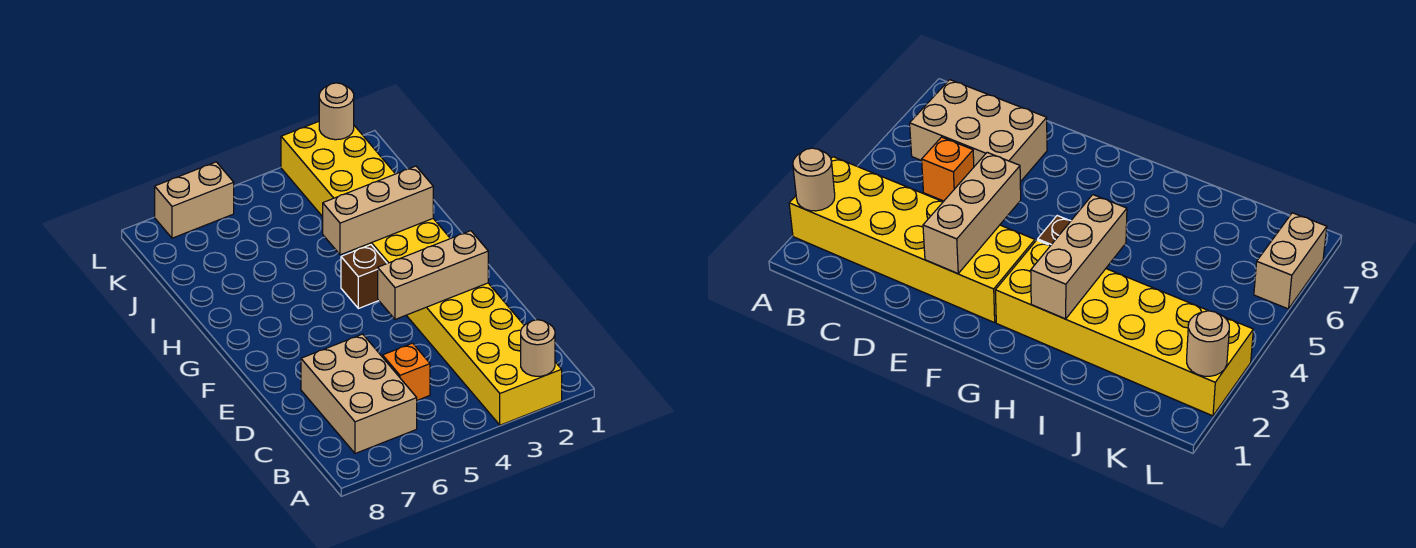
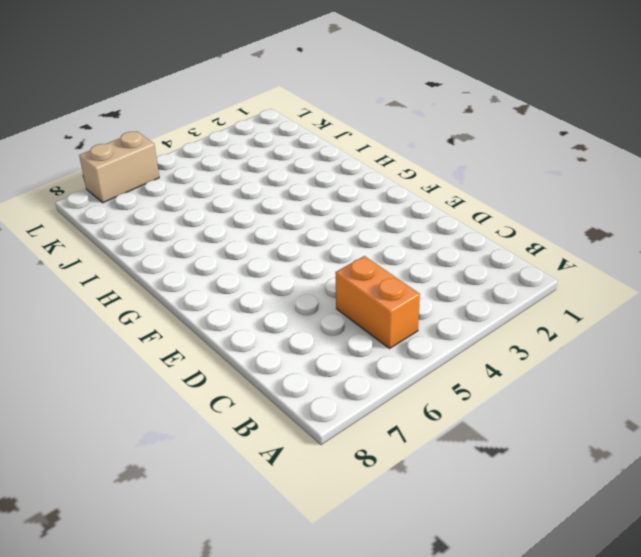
orange 1x2 brick [335,256,420,348] -> orange 1x1 brick [383,343,430,400]
none -> yellow 2x6 brick [406,283,562,425]
none -> tan 2x3 brick [301,334,417,454]

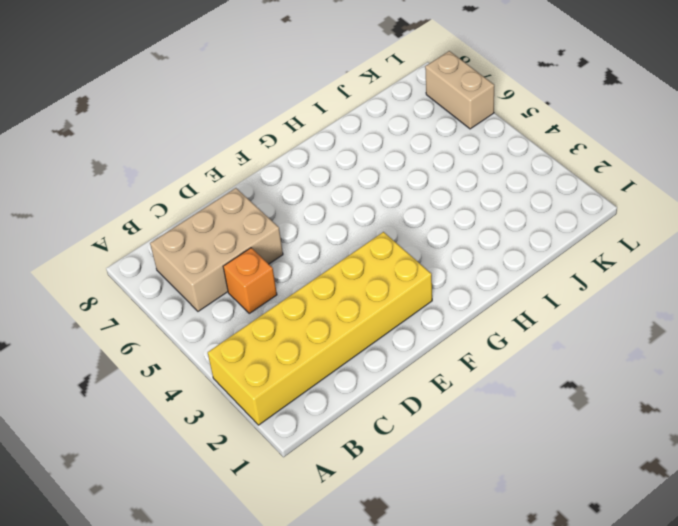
none -> yellow 2x6 brick [281,122,450,263]
none -> brown 1x1 brick [341,245,387,309]

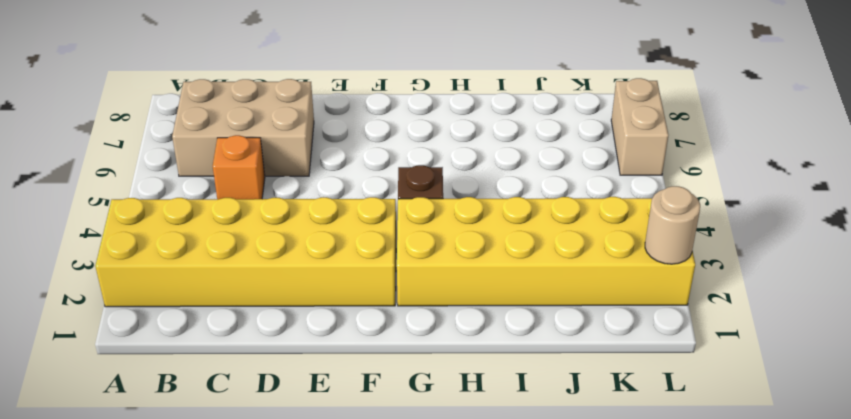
none -> tan 1x1 round brick [521,320,555,376]
none -> tan 1x3 brick [378,231,488,319]

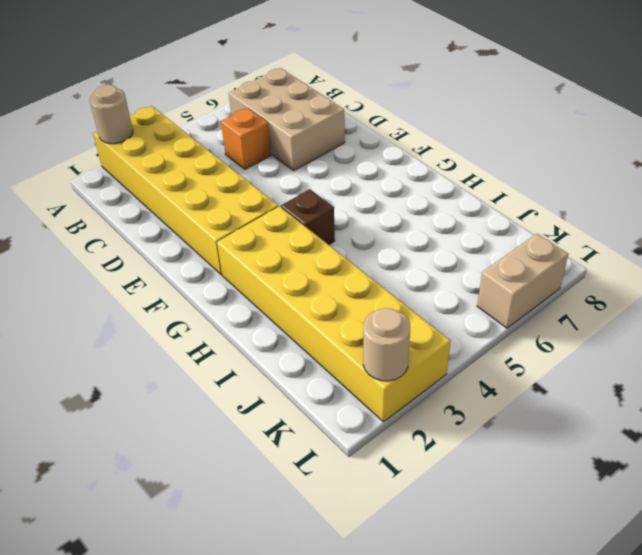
none -> tan 1x3 brick [378,231,488,319]
none -> tan 1x3 brick [323,166,433,255]

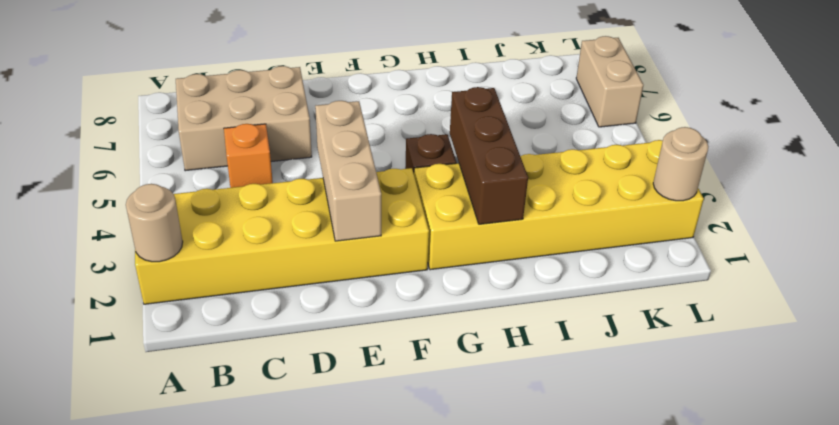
brown 1x3 brick [450,87,528,224] -> tan 1x3 brick [323,166,433,255]

